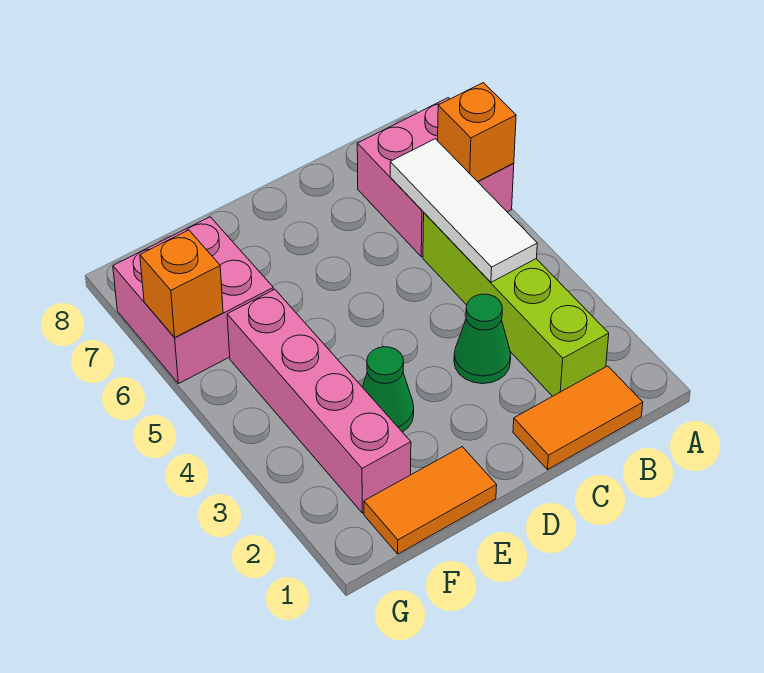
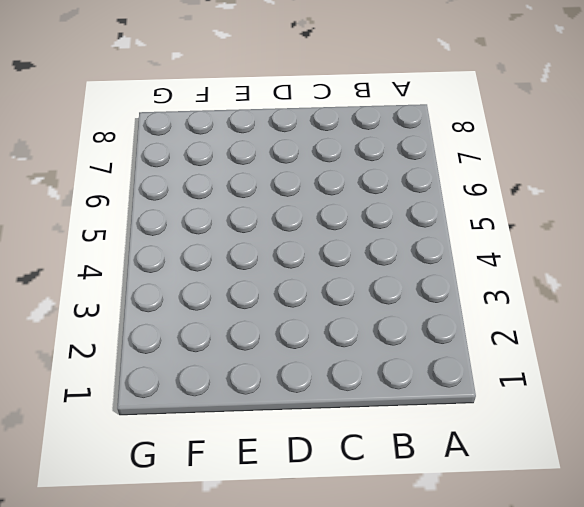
none -> pink 2x2 brick [357,98,514,257]
none -> orange 1x2 tile [513,366,643,470]

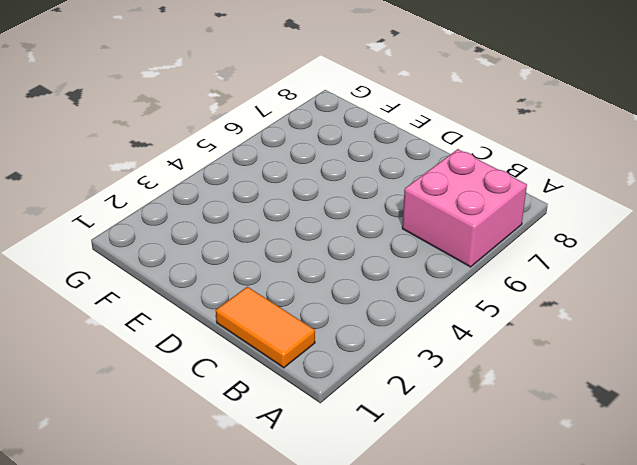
none -> lime 1x4 brick [423,213,609,396]
none -> green 1x1 cone [454,294,511,384]

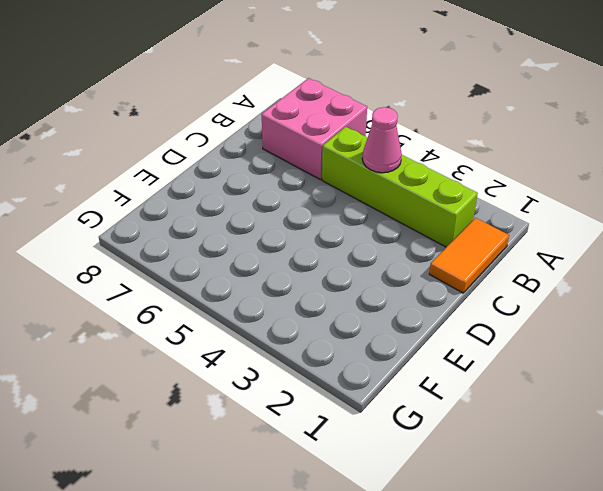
pink 1x1 cone [362,107,402,173] -> white 1x3 tile [390,139,537,282]
none -> green 1x1 cone [454,294,511,384]
none -> orange 1x2 tile [364,447,497,554]

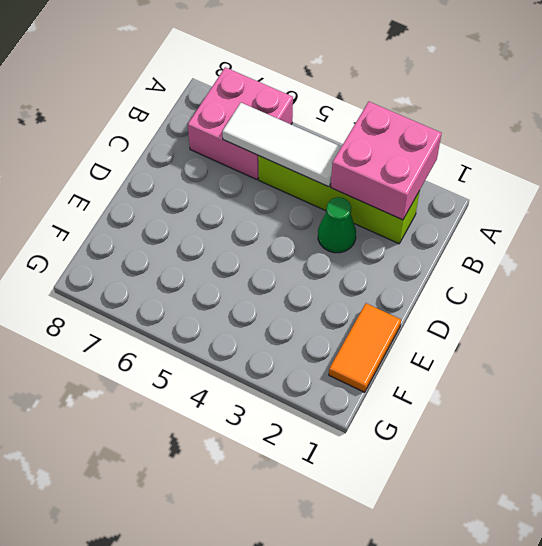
pink 2x2 brick [331,102,442,220] -> pink 2x2 brick moved to [113,217,273,384]
none -> orange 1x2 tile [513,366,643,470]
none -> green 1x1 cone [362,347,414,432]

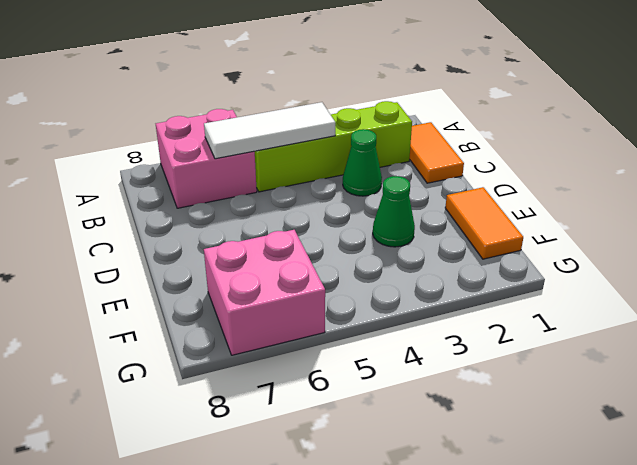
none -> pink 1x4 brick [227,289,411,513]
none -> orange 1x1 brick [438,83,516,182]

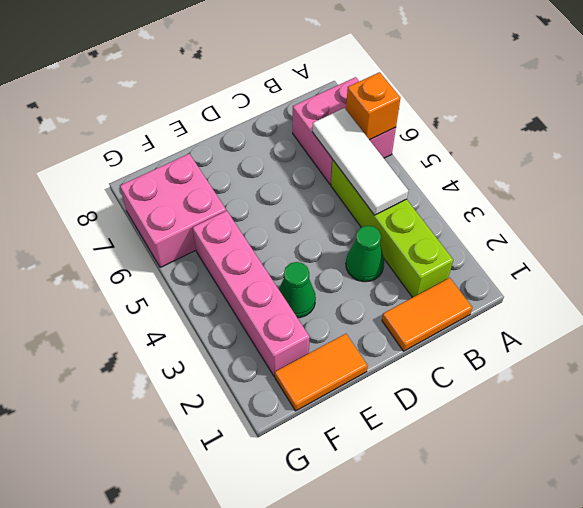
none -> orange 1x1 brick [140,230,223,338]

